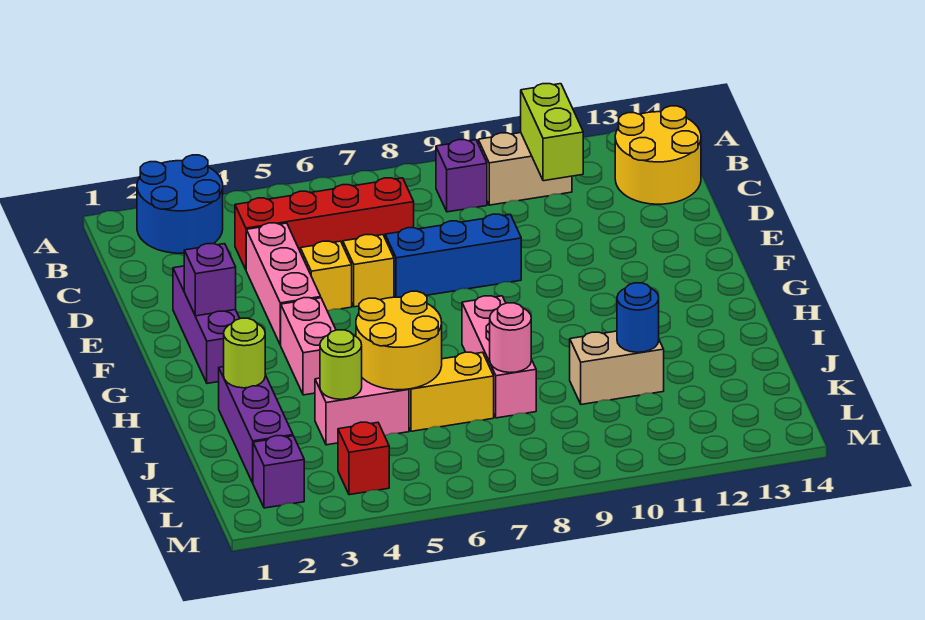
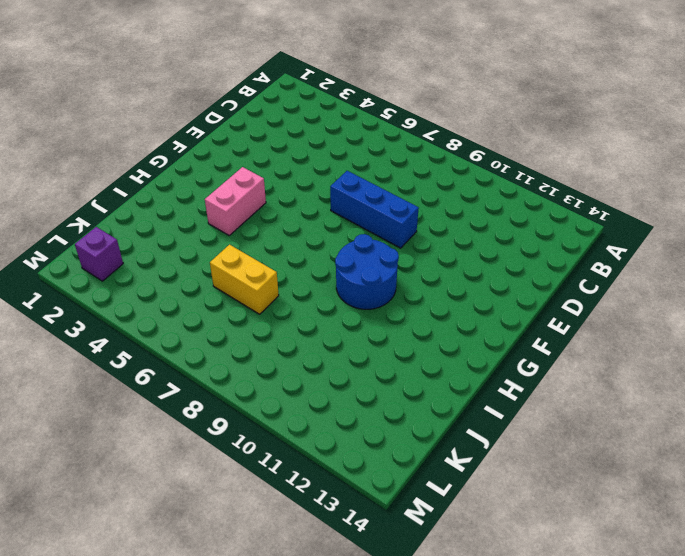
blue 2x2 round brick [335,234,399,309] -> blue 2x2 round brick moved to [137,155,223,253]
none -> purple 1x1 brick [436,140,487,212]
none -> tan 1x2 brick [478,133,572,205]
none -> yellow 2x2 round brick [615,106,701,204]

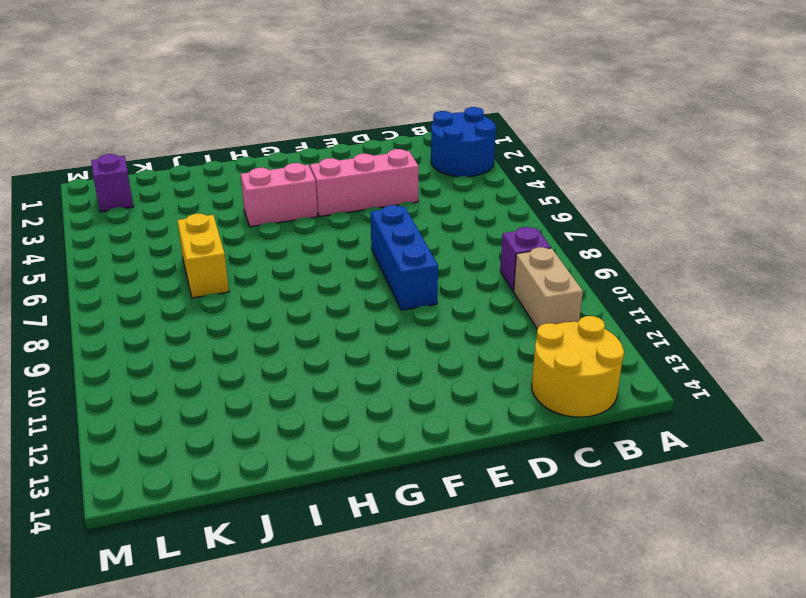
none -> red 1x4 brick [235,178,414,270]
none -> purple 1x3 brick [173,266,240,383]
none -> yellow 1x1 brick [300,241,352,311]

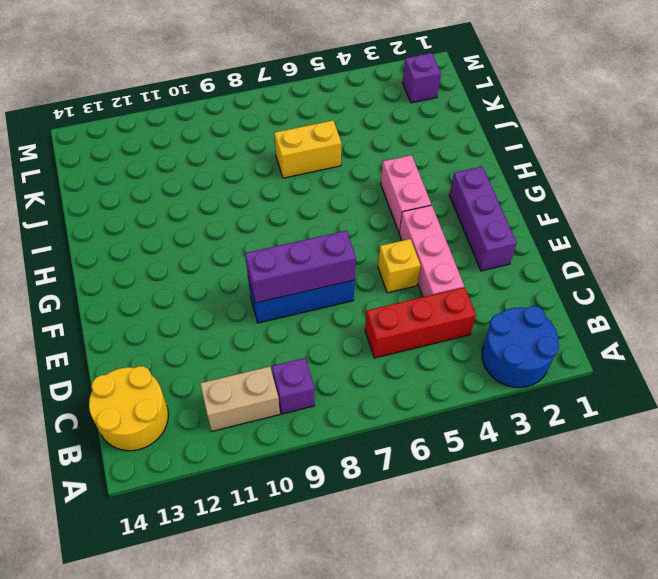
red 1x3 brick [365,287,476,358] -> red 1x4 brick [235,178,414,270]
purple 1x3 brick [245,231,356,303] -> purple 1x3 brick turned to [219,367,293,483]
none -> yellow 1x1 brick [343,235,394,307]
none -> pink 1x3 brick [462,296,536,418]
none -> pink 1x2 brick [315,378,409,445]

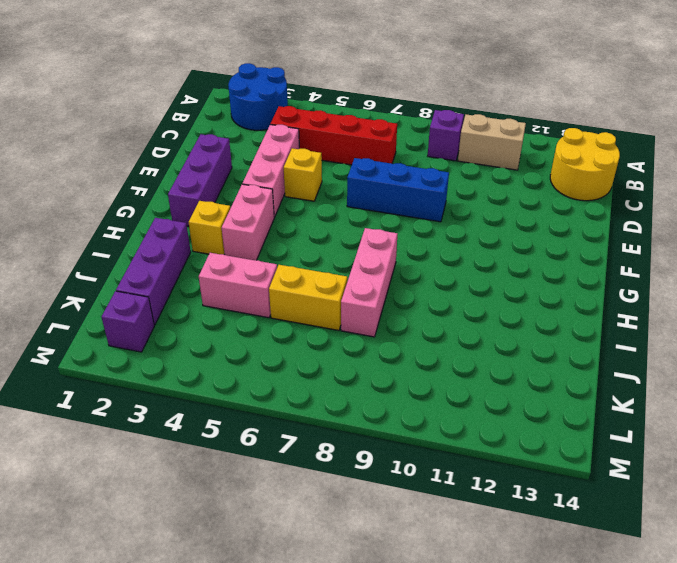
yellow 1x1 brick [189,201,230,254] -> yellow 1x1 brick moved to [343,235,394,307]
none -> tan 1x2 brick [570,331,664,404]
none -> red 1x1 brick [338,422,389,495]
none -> lime 1x2 brick [521,84,583,181]

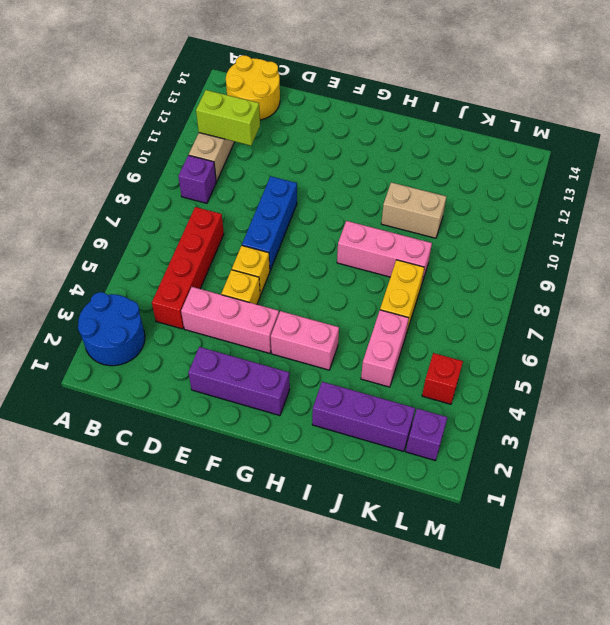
tan 1x2 brick [381,182,446,238] -> tan 1x2 brick turned to [570,331,664,404]
none -> purple 1x1 brick [184,244,236,316]
none -> lime 1x1 round brick [224,318,265,388]
none -> yellow 2x2 round brick [356,291,442,390]

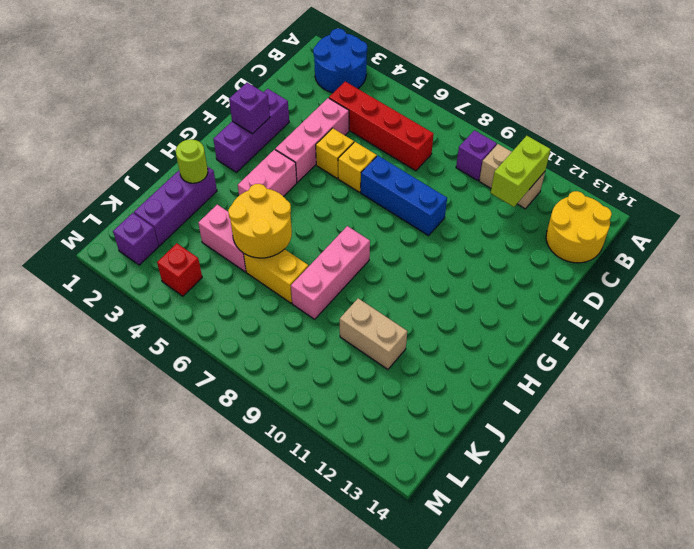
none -> lime 1x1 round brick [320,330,362,399]
none -> pink 1x1 round brick [490,303,531,373]
none -> blue 1x1 round brick [617,283,659,352]

